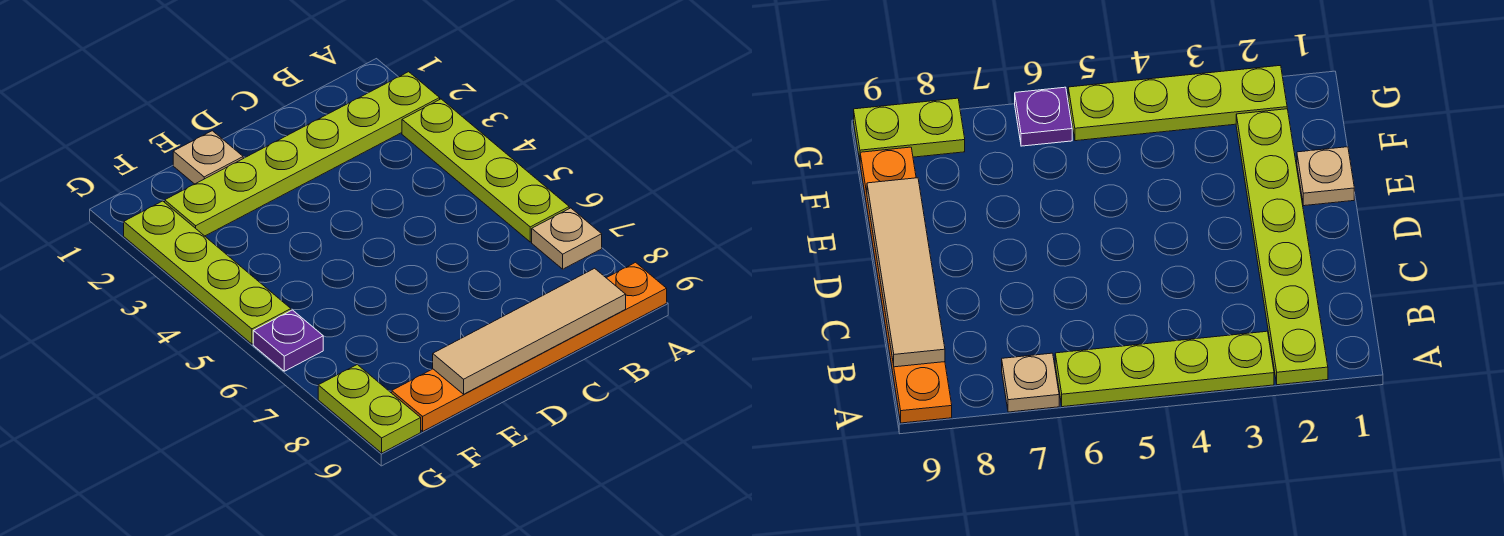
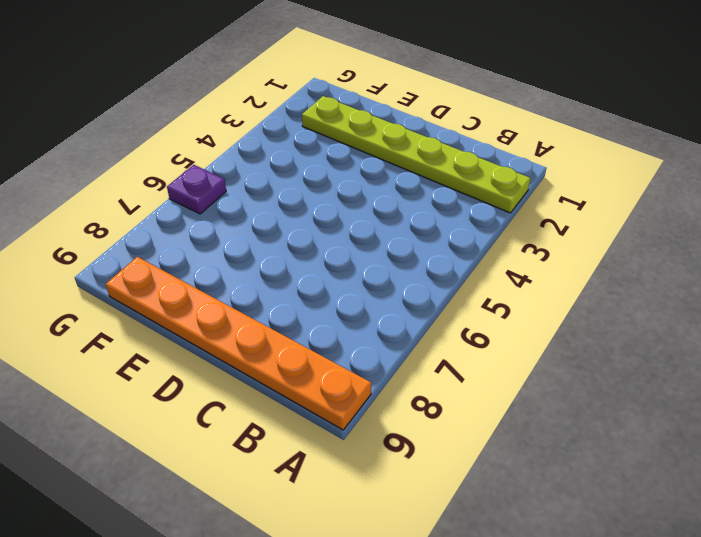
none -> lime 1x4 plate [402,99,569,242]
none -> tan 1x1 plate [532,208,602,269]

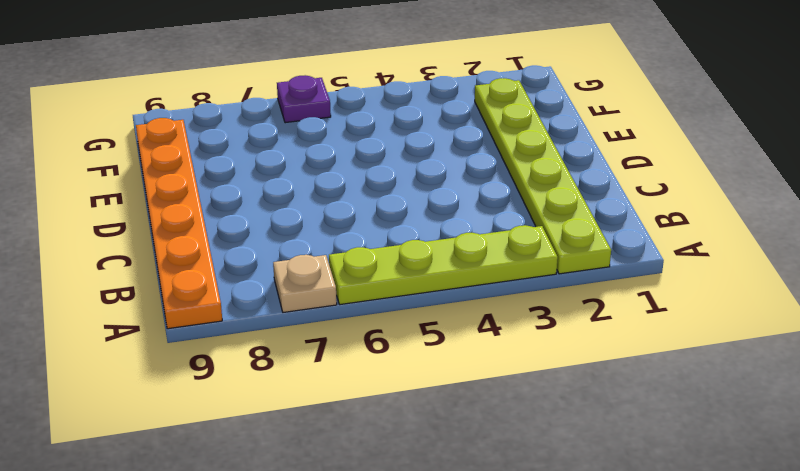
none -> tan 1x1 plate [173,131,243,184]
none -> lime 1x4 plate [124,201,291,344]

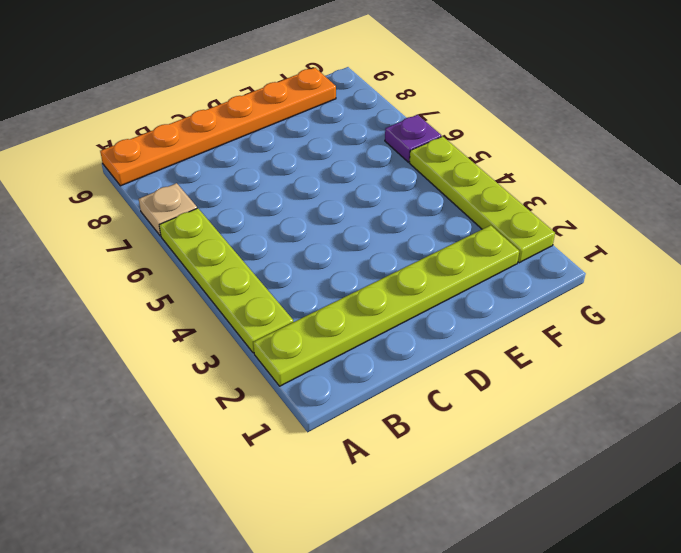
none -> tan 1x1 plate [173,131,243,184]
none -> lime 1x2 plate [318,365,421,453]

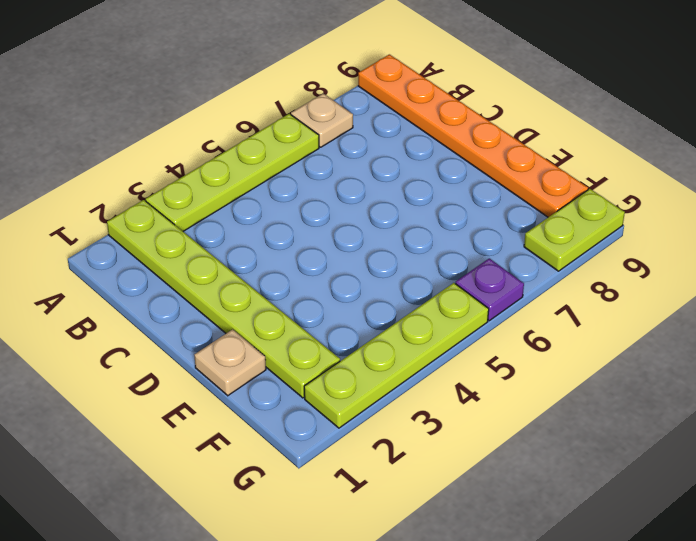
none -> tan 1x4 tile [433,268,626,394]

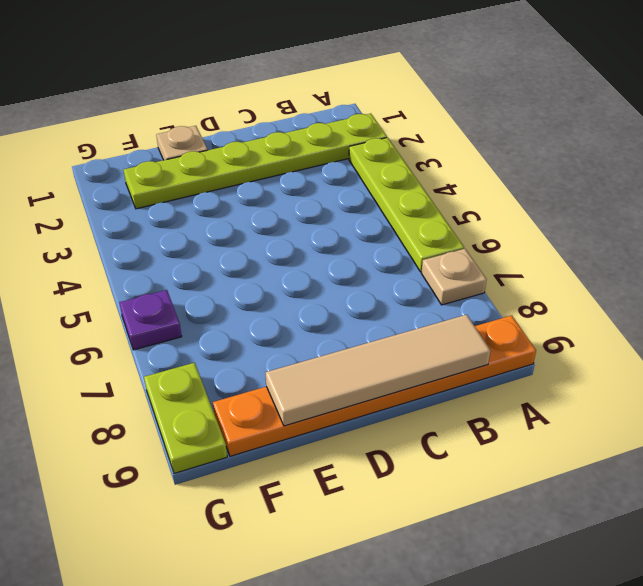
none -> lime 1x4 plate [124,201,291,344]

